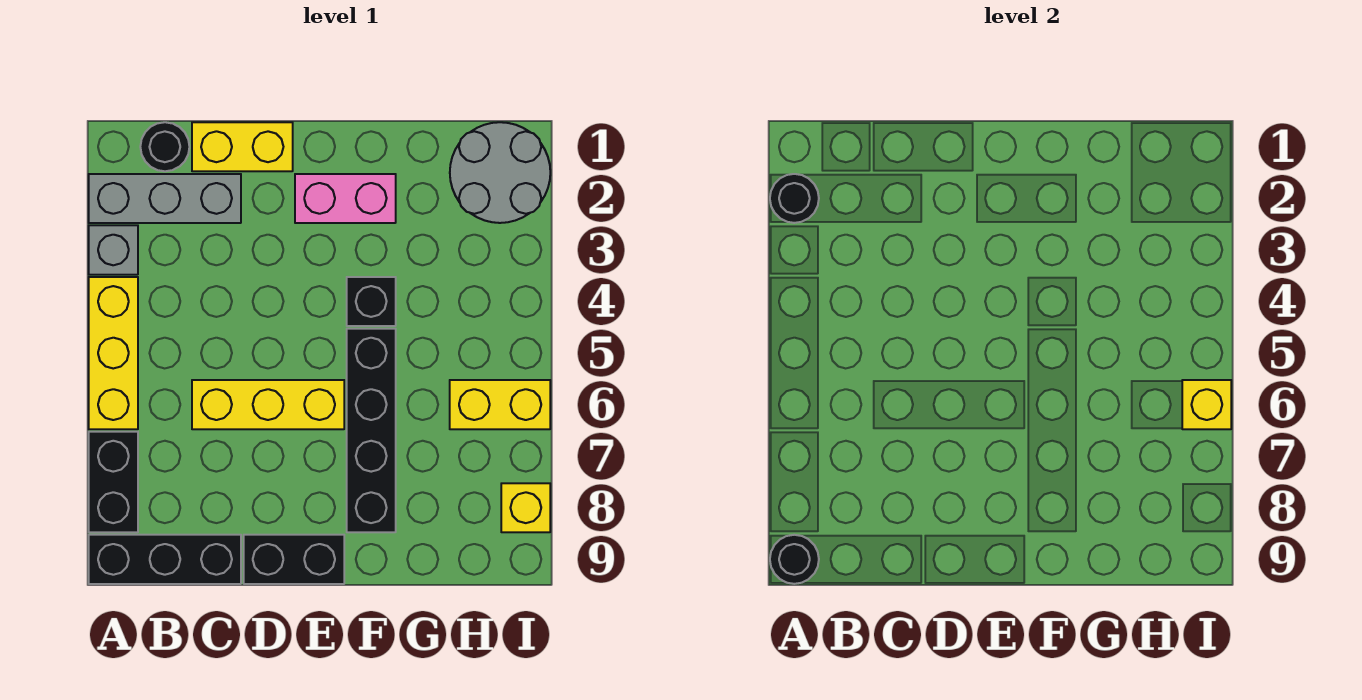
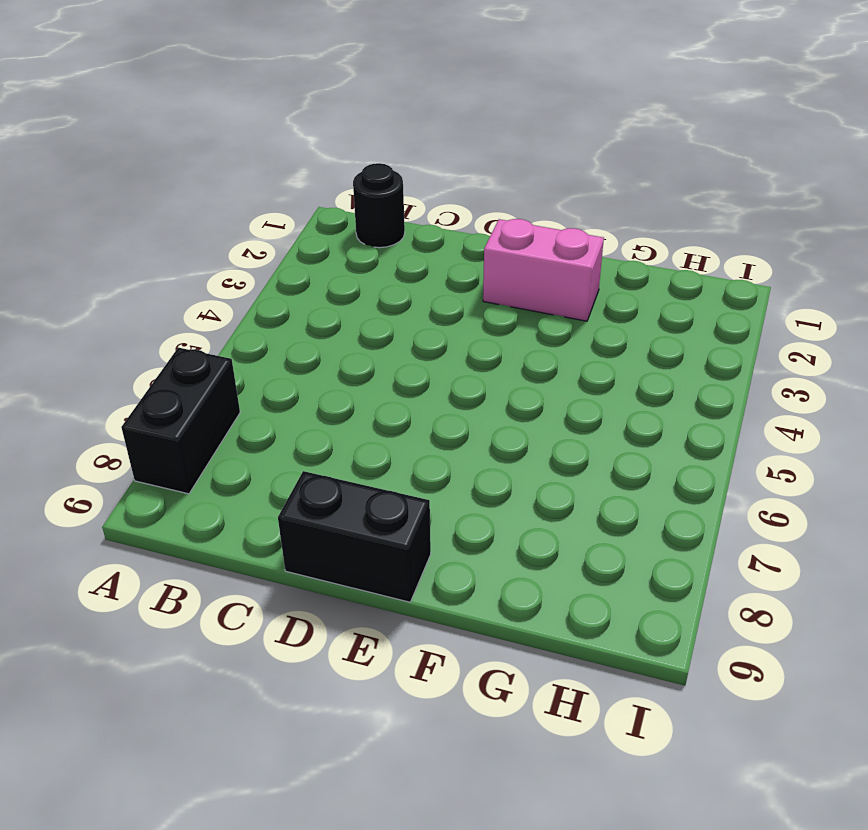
none -> grey 1x3 brick [89,174,241,223]
none -> grey 1x1 brick [89,225,138,275]
none -> yellow 1x3 brick [89,277,138,429]

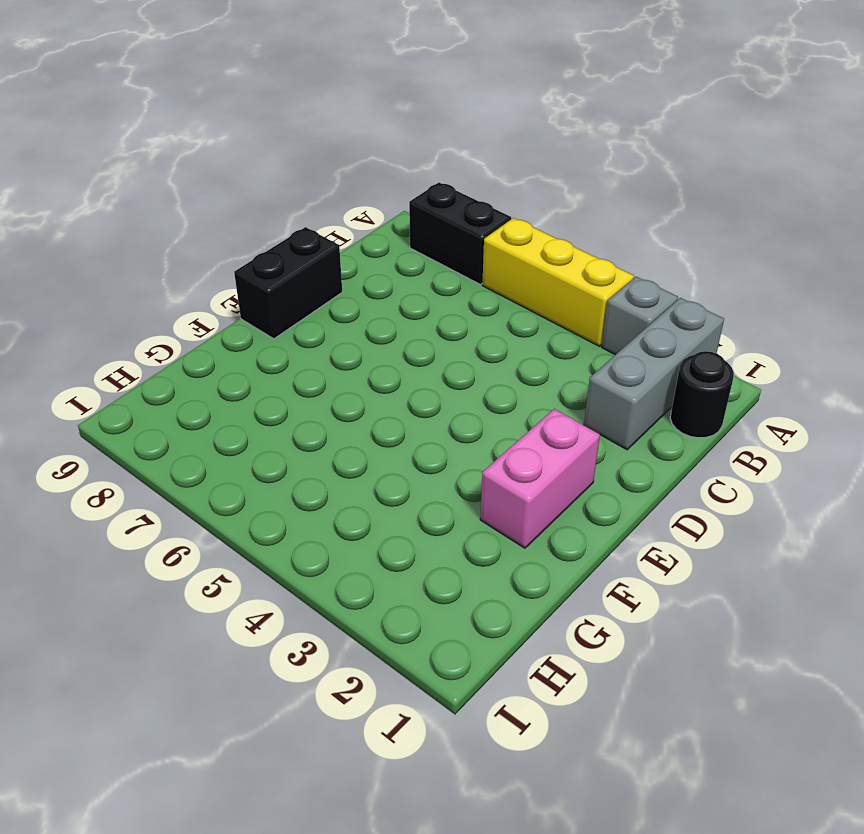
none -> black 1x3 brick [89,535,241,584]
none -> yellow 1x2 brick [192,122,293,171]
none -> yellow 1x3 brick [192,380,344,429]

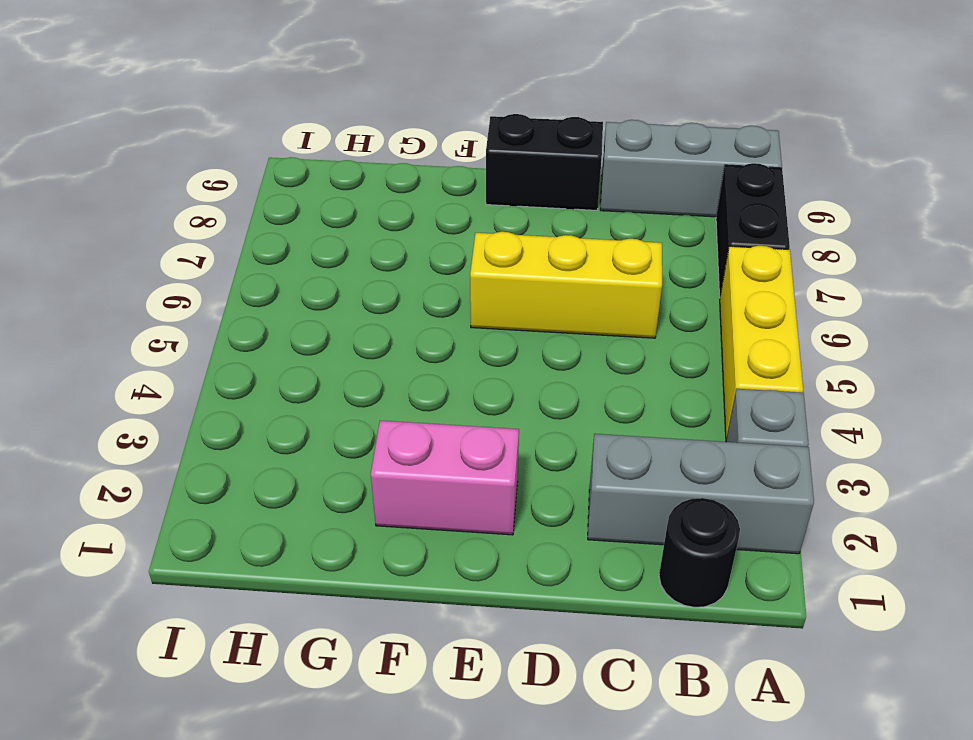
grey 1x3 brick [600,120,782,217] -> black 1x3 brick [89,535,241,584]
none -> yellow 1x2 brick [192,122,293,171]
none -> black 1x1 brick [347,277,396,326]
none -> black 1x4 brick [347,329,396,532]

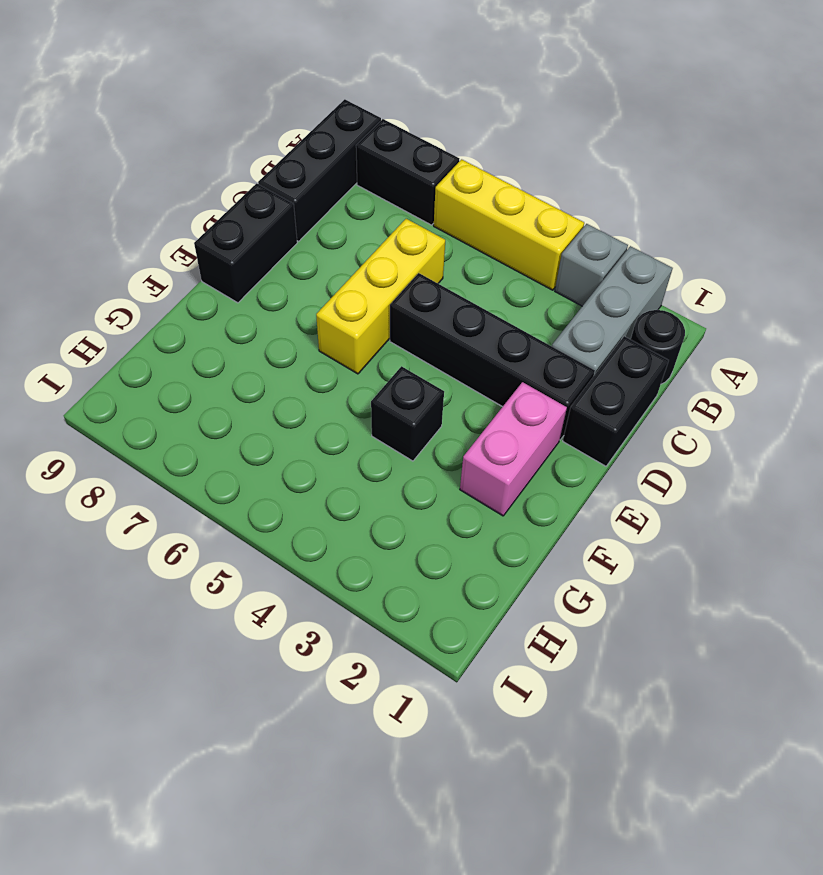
black 1x2 brick [563,336,669,466] -> yellow 1x2 brick [192,122,293,171]
black 1x4 brick [390,273,595,440] -> black 1x4 brick moved to [347,329,396,532]
none -> grey 2x2 round brick [450,122,550,223]
none -> yellow 1x2 brick [450,380,550,429]
none -> yellow 1x1 brick [501,483,550,532]

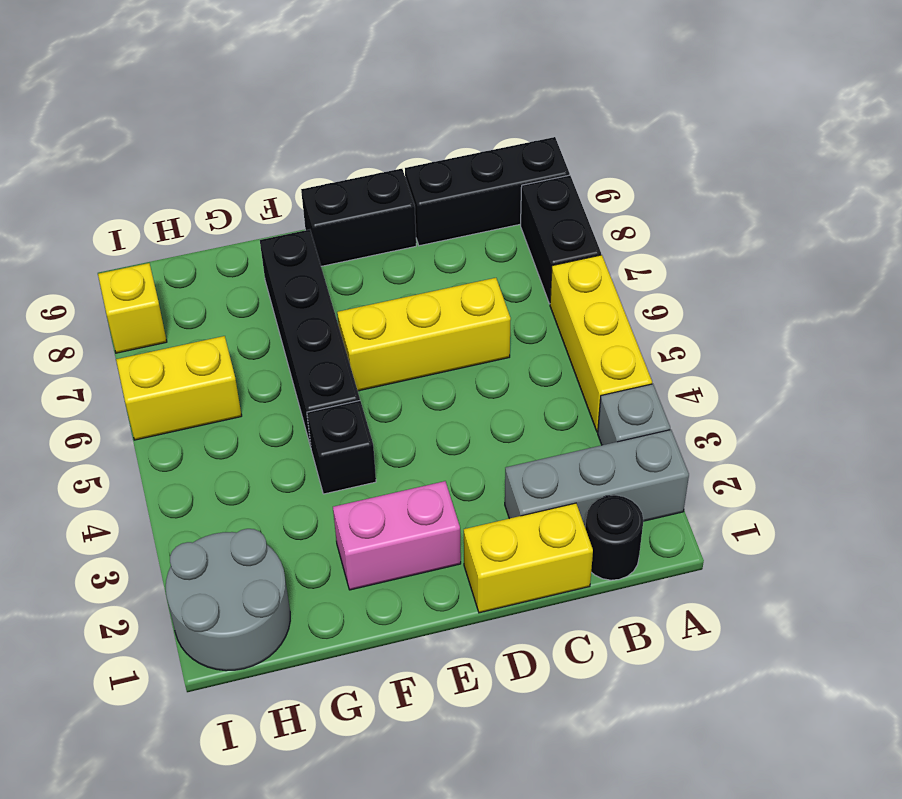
none -> black 1x1 round brick [770,174,819,223]
none -> black 1x1 round brick [770,535,819,584]
none -> yellow 1x1 brick [1182,380,1231,429]

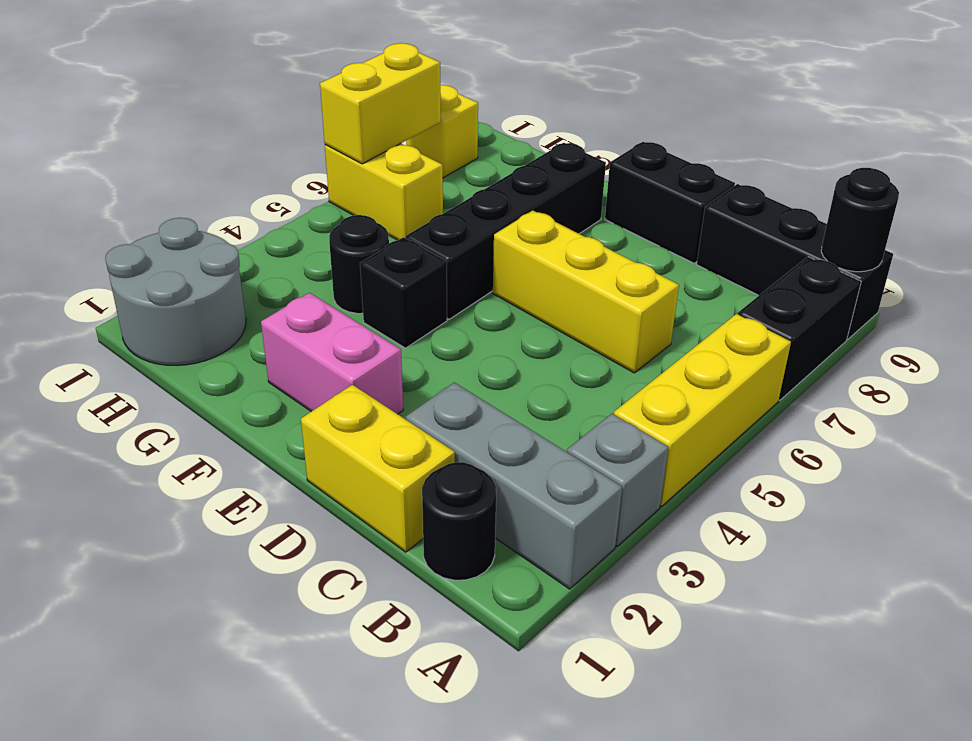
black 1x1 round brick [329,215,389,314] -> black 1x1 round brick moved to [770,174,819,223]
yellow 1x2 brick [320,43,441,164] -> yellow 1x1 brick [1182,380,1231,429]

